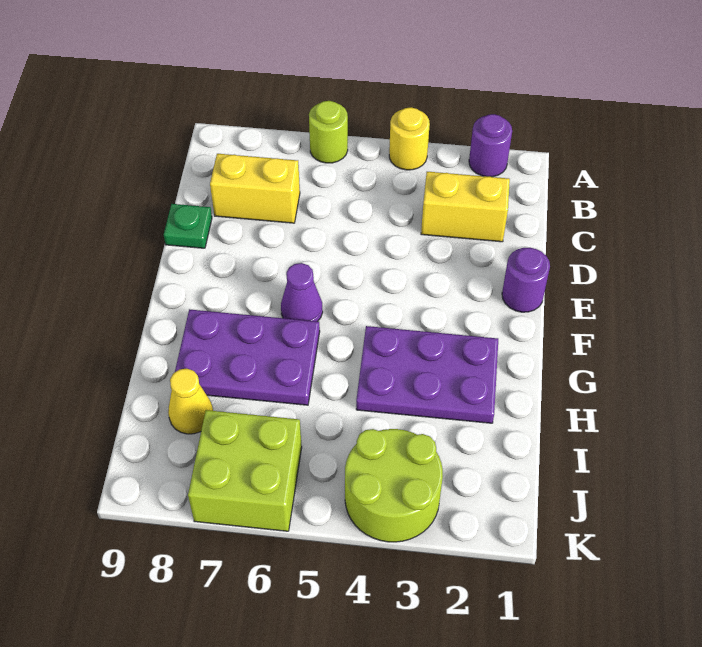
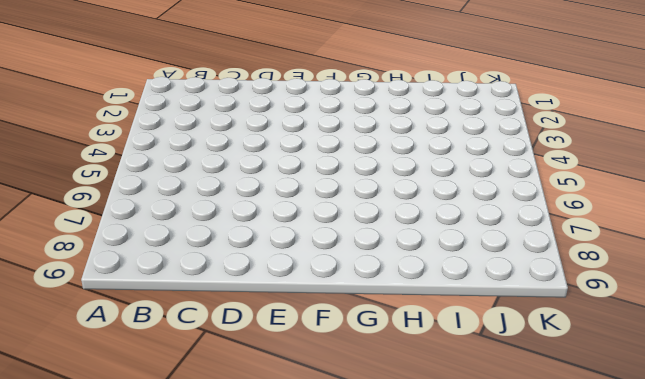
none -> purple 1x1 round brick [469,114,512,177]
none -> yellow 1x1 round brick [389,107,430,170]
none -> lime 1x1 round brick [309,101,348,163]

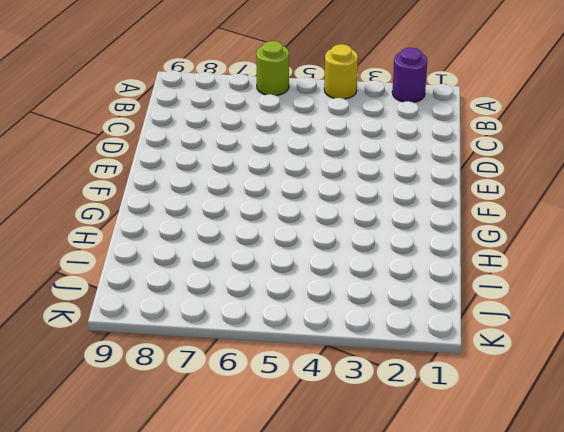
none -> yellow 1x2 brick [421,172,510,242]
none -> yellow 1x2 brick [210,154,300,223]
none -> green 1x1 plate [164,204,212,248]

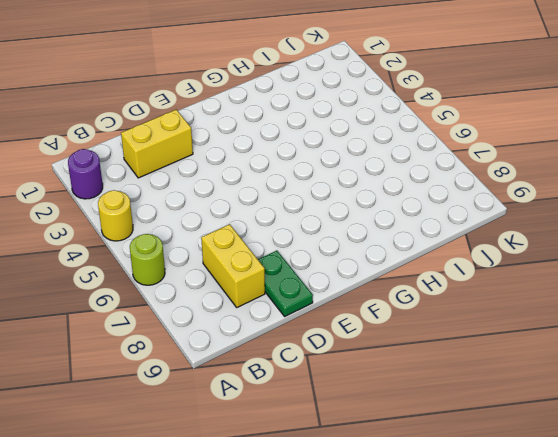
yellow 1x2 brick [121,110,193,178] -> yellow 1x2 brick turned to [421,172,510,242]
green 1x2 plate [258,251,313,316] -> green 1x1 plate [164,204,212,248]
none -> purple 1x1 round brick [502,248,550,312]
none -> purple 1x1 cone [281,263,323,322]
none -> purple 2x3 plate [356,326,498,423]

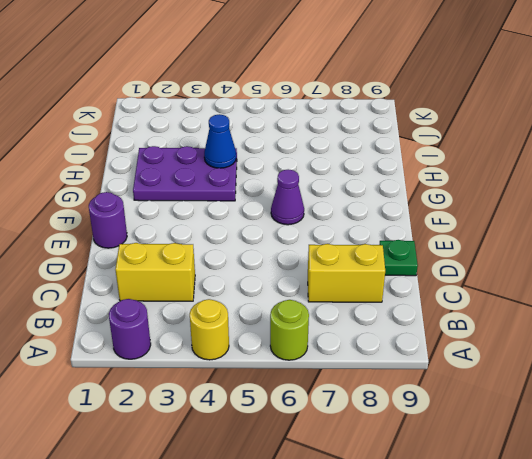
blue 1x1 cone [204,114,236,168] -> none
none -> purple 2x3 plate [175,309,320,405]
none -> yellow 1x1 cone [168,369,213,434]
none -> lime 2x2 round brick [345,429,443,542]

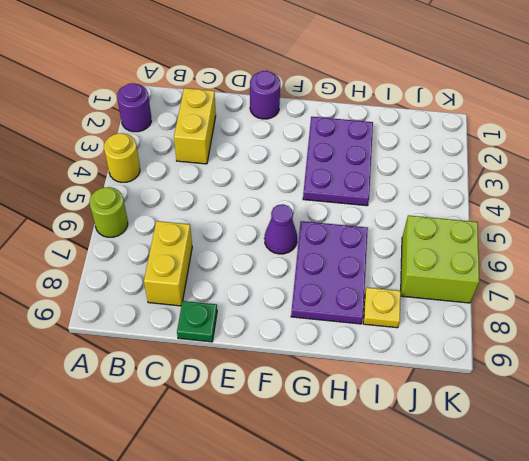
yellow 1x1 plate [363,287,401,328] -> yellow 1x1 cone [168,369,213,434]
none -> lime 2x2 round brick [345,429,443,542]

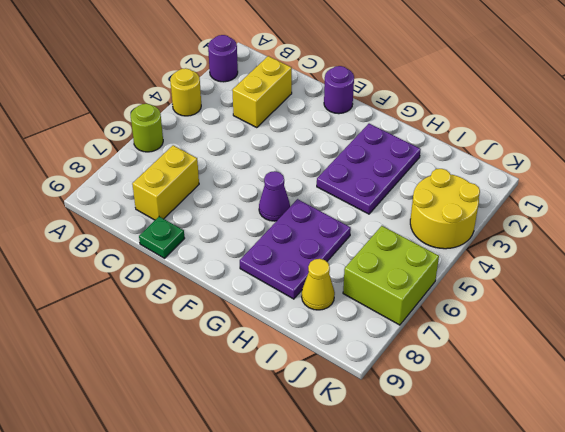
yellow 2x2 round brick [410,169,480,249] -> lime 2x2 round brick [345,429,443,542]

